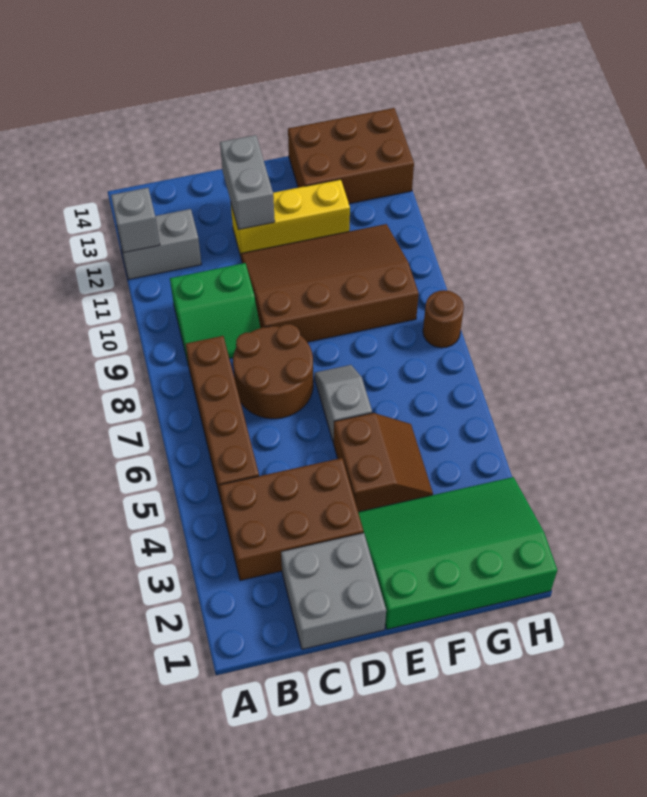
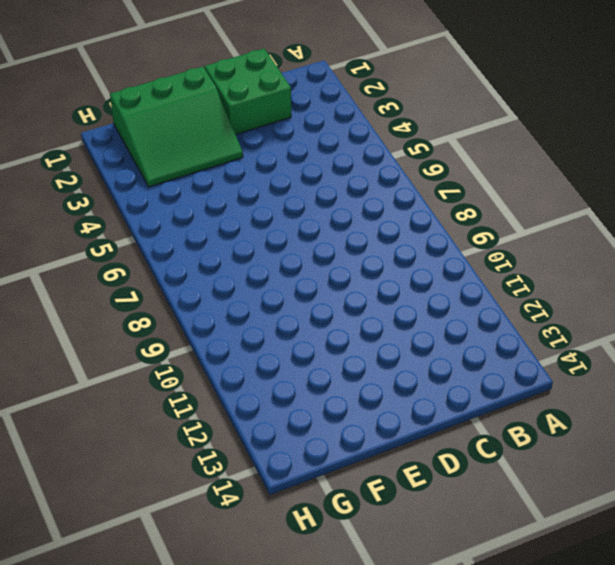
green 2x2 brick [205,48,291,134] -> grey 2x2 brick [281,533,386,649]
green 3x3 slope [110,67,243,187] -> green 3x4 slope [358,477,557,629]
none -> grey 1x2 brick [118,209,201,280]
none -> brown 2x3 brick [220,458,364,580]
none -> brown 1x4 brick [186,336,259,503]

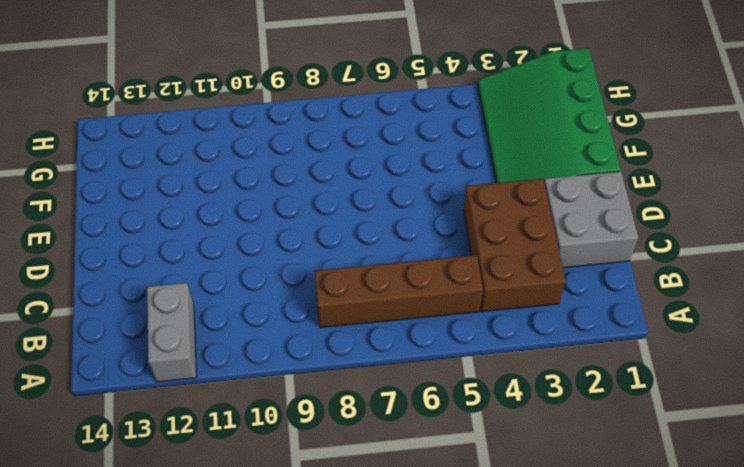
none -> green 2x2 slope [170,263,260,362]
none -> brown 2x2 round brick [233,324,313,419]
none -> brown 3x4 slope [240,224,419,342]

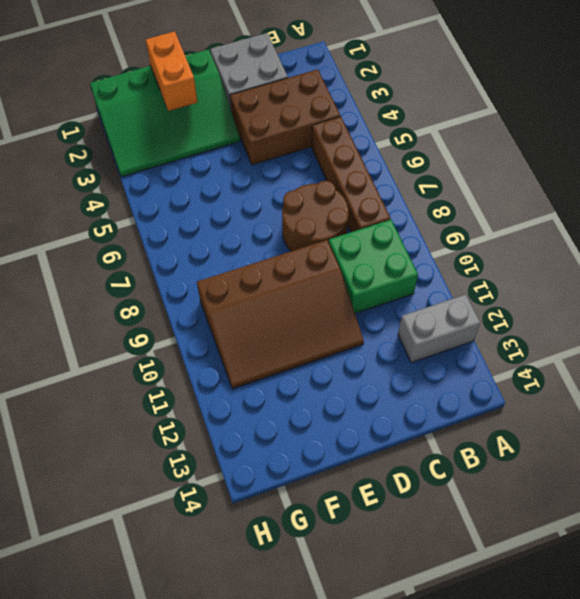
green 2x2 brick [329,219,418,313] -> green 2x2 slope [170,263,260,362]
orange 1x2 brick [146,31,197,111] -> none
none -> yellow 1x3 brick [231,179,350,255]
none -> brown 2x2 slope [334,413,433,512]
none -> grey 1x2 slope [314,365,372,443]

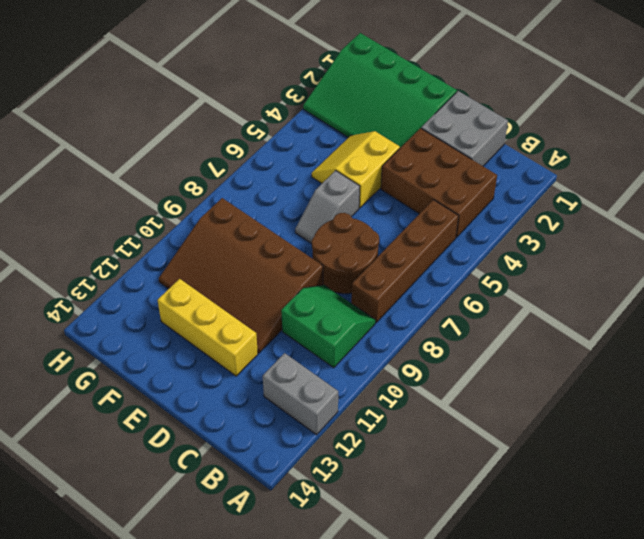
yellow 2x2 slope [312,131,400,208] -> brown 2x2 slope [334,413,433,512]
none -> brown 2x3 brick [288,108,414,204]
none -> brown 1x1 round brick [423,290,464,348]
none -> grey 1x1 brick [111,188,160,253]

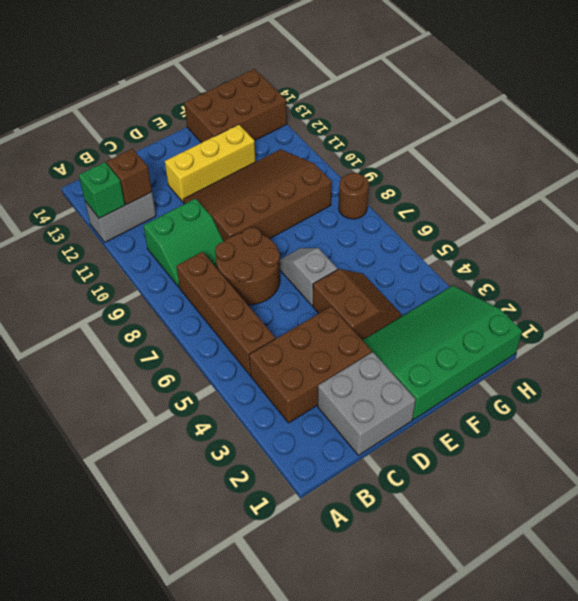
green 1x1 brick [79,162,125,218] -> grey 1x1 brick [111,188,160,253]
brown 1x1 brick [107,149,152,205] -> none
none -> grey 1x2 brick [220,135,275,230]

